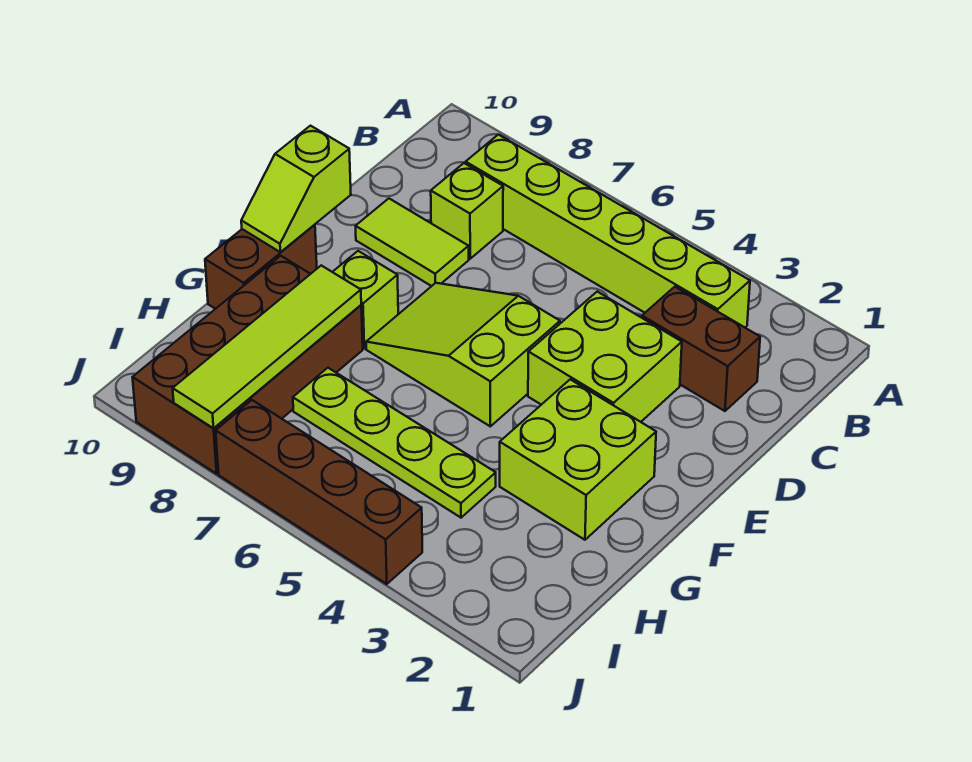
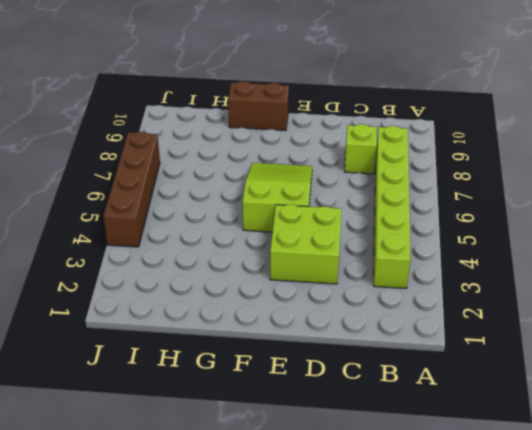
none -> brown 1x2 brick [642,287,760,411]
none -> lime 1x2 tile [356,199,469,286]
none -> lime 2x2 brick [500,379,656,540]

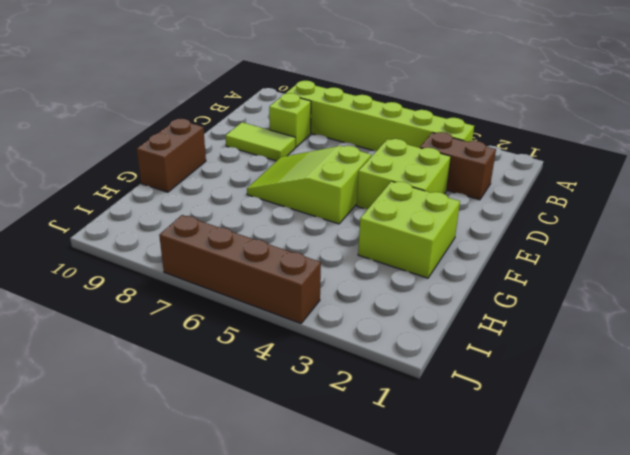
none -> lime 1x1 brick [333,251,398,348]
none -> brown 2x4 brick [132,256,363,474]
none -> lime 1x4 plate [293,368,496,518]

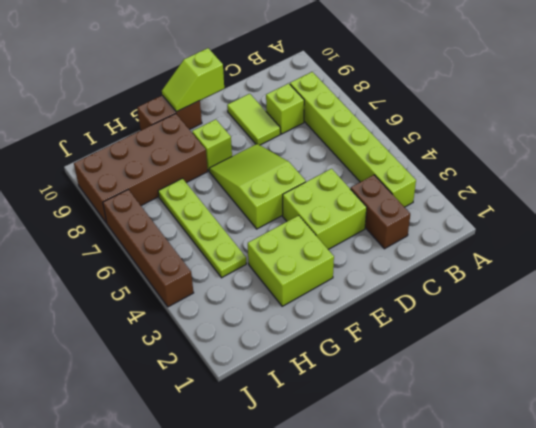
none -> lime 1x4 tile [173,265,361,428]

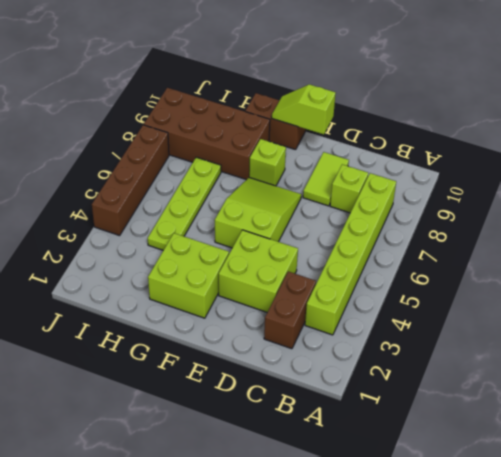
none -> lime 1x4 tile [173,265,361,428]

